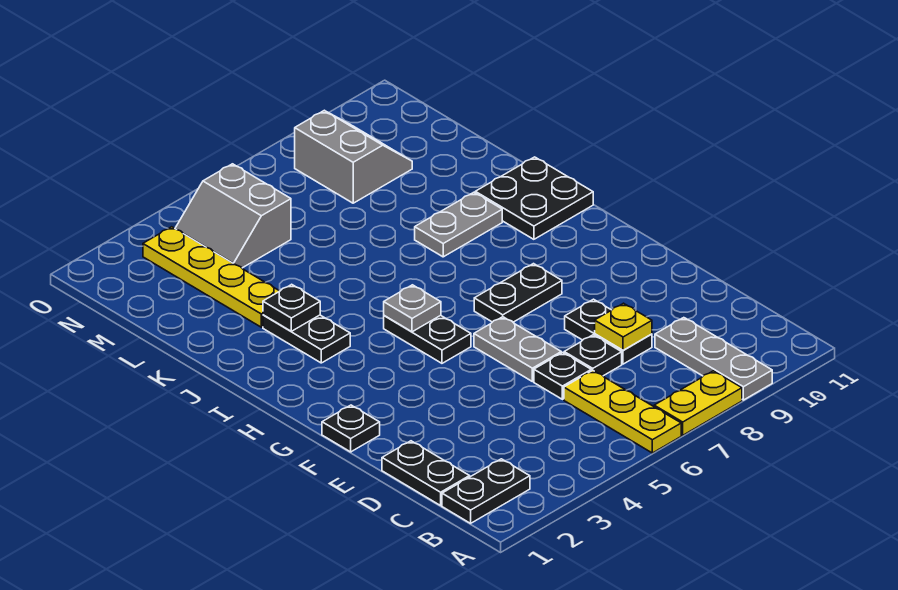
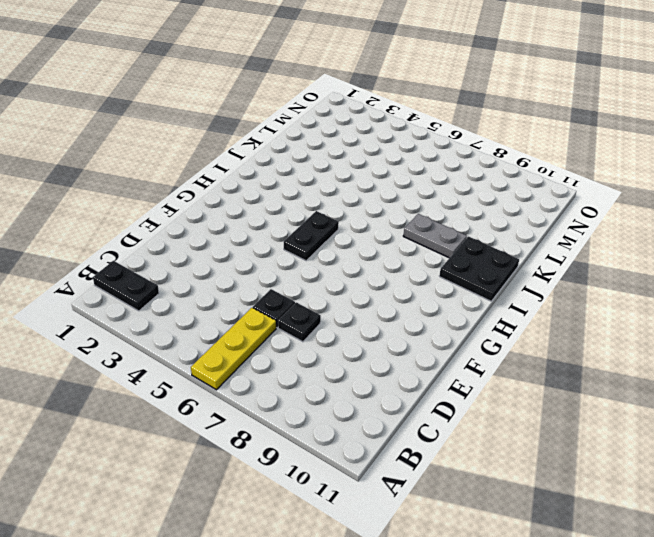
none -> yellow 1x2 plate [654,371,742,435]
none -> grey 1x3 plate [655,318,772,400]
none -> black 1x2 plate [382,441,470,505]

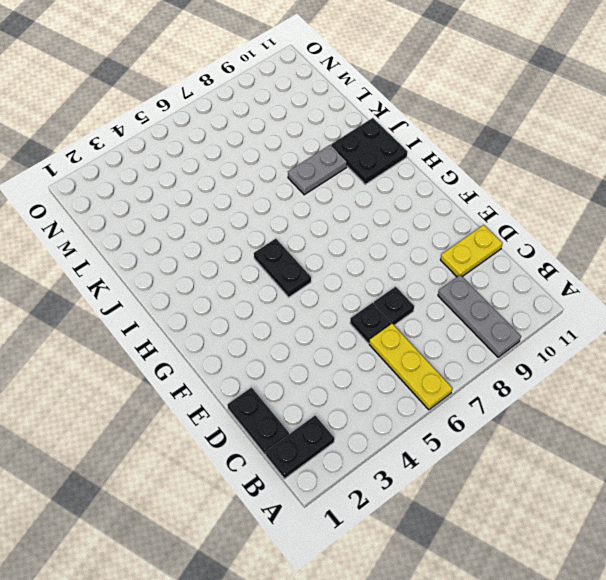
yellow 1x2 plate [441,225,503,277] -> yellow 1x2 plate moved to [654,371,742,435]
none -> black 1x2 plate [565,299,652,364]
none -> grey 1x2 plate [474,317,561,382]
none -> black 1x1 plate [322,405,380,452]

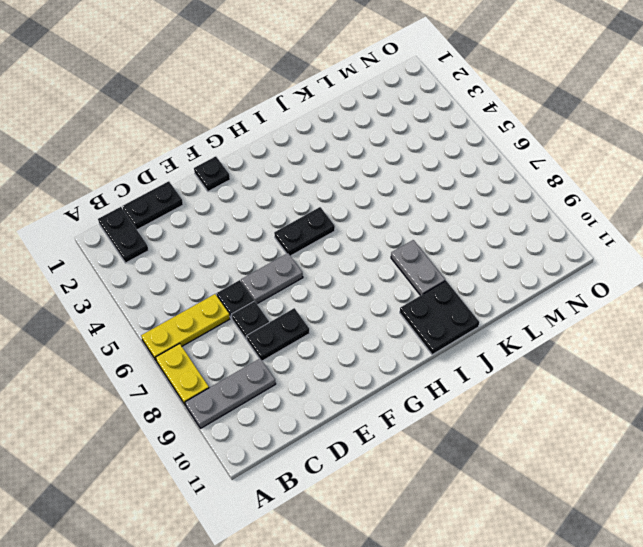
none -> black 1x2 plate [474,264,562,322]
none -> black 1x2 plate [263,315,350,363]
none -> yellow 1x4 plate [143,227,280,327]

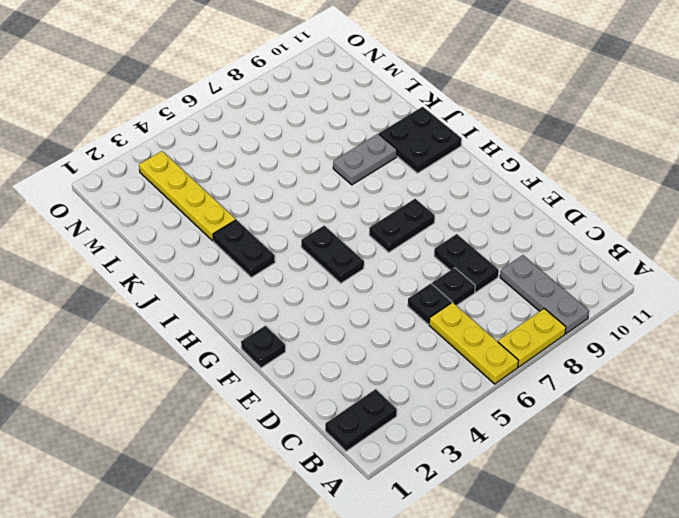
none -> black 1x2 plate [382,441,470,505]
none -> grey 1x2 plate [474,317,561,382]
none -> grey 2x2 slope [175,164,291,268]

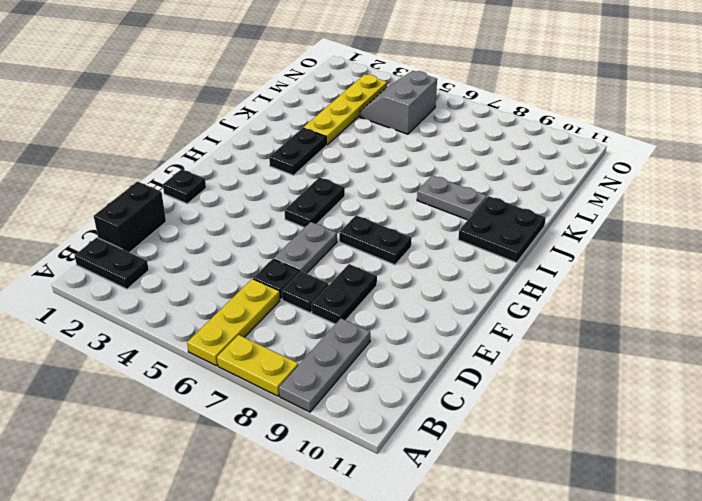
black 1x2 brick [94,182,166,252] -> black 1x2 plate [382,441,470,505]
none -> grey 2x2 slope [295,110,412,203]
none -> yellow 1x1 plate [595,303,652,350]
none -> grey 1x1 plate [384,285,441,332]

